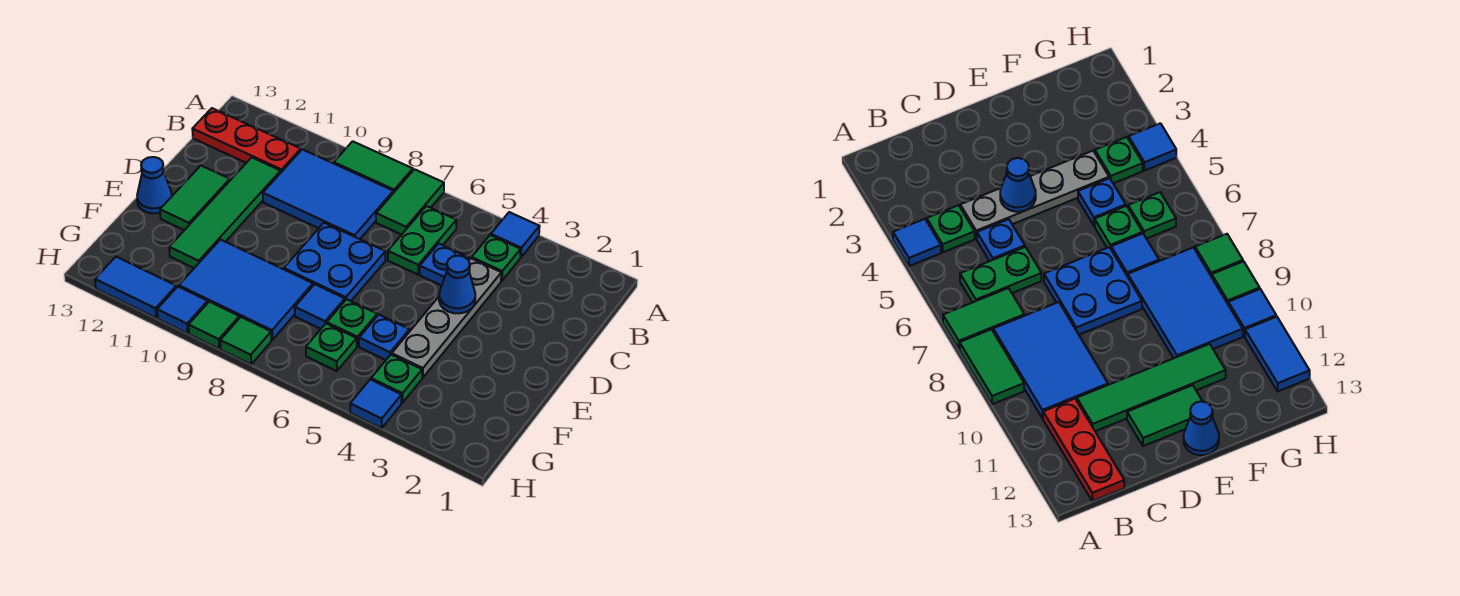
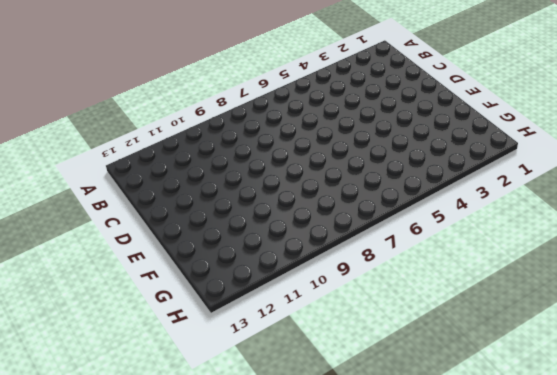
none -> blue 1x1 tile [491,212,540,257]
none -> green 1x2 tile [376,169,444,235]
none -> green 1x2 tile [334,141,413,193]

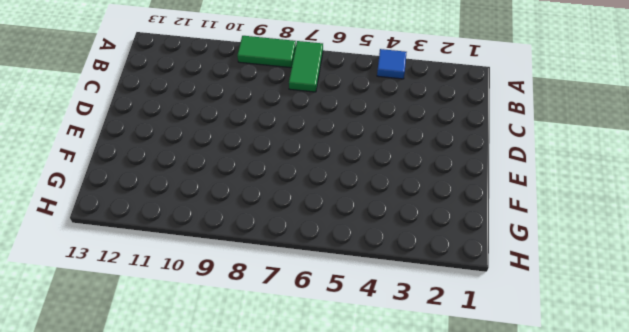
none -> green 1x1 plate [472,235,521,281]
none -> green 1x2 plate [388,206,456,274]
none -> blue 2x3 tile [263,149,393,239]

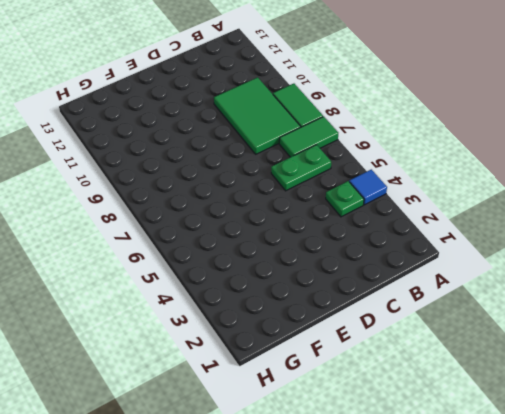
green 2x3 tile [214,77,301,154] -> blue 2x3 tile [263,149,393,239]
none -> red 1x3 plate [192,108,301,172]
none -> grey 1x4 plate [392,258,501,378]
none -> blue 1x1 plate [420,244,469,286]

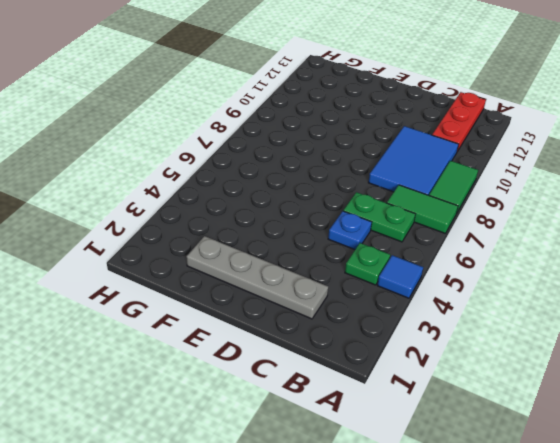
grey 1x4 plate [186,236,328,319] -> grey 1x4 plate moved to [392,258,501,378]
none -> green 1x4 tile [169,157,281,268]
none -> blue 2x2 plate [284,223,385,301]
none -> green 1x2 tile [160,166,230,230]

